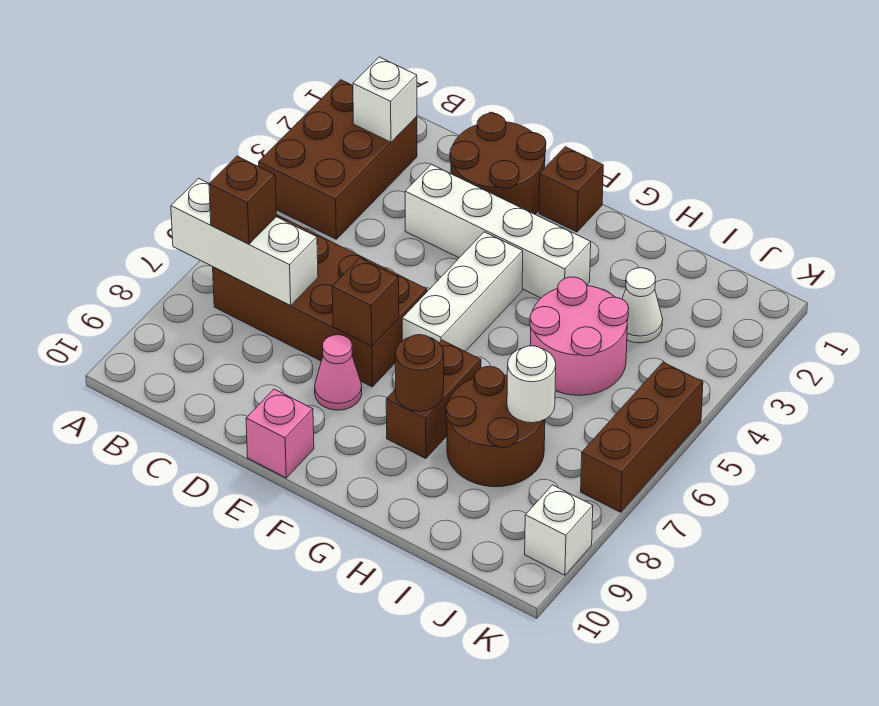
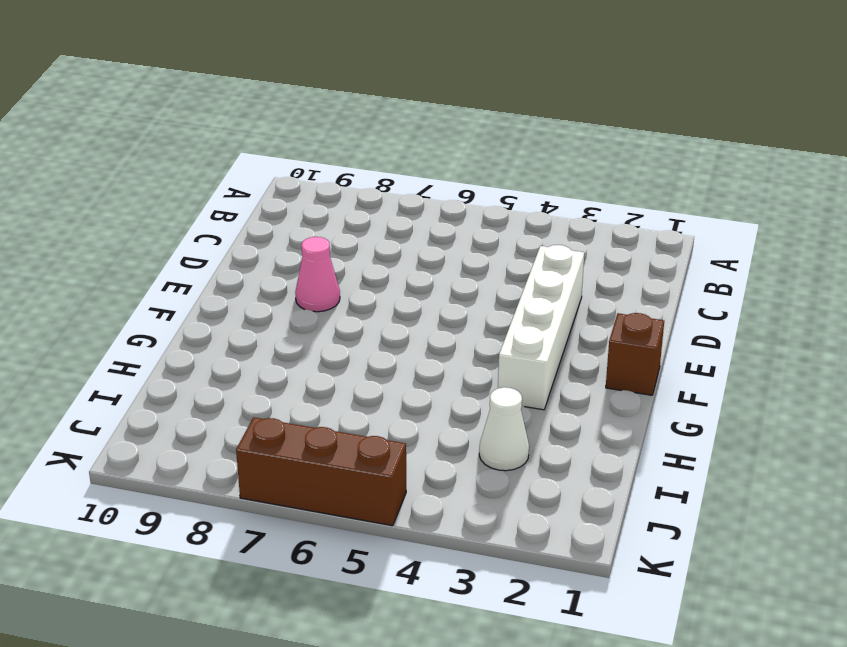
none -> brown 2x3 brick [259,80,417,239]
none -> brown 2x4 brick [213,215,427,387]
none -> brown 2x2 round brick [450,113,546,214]

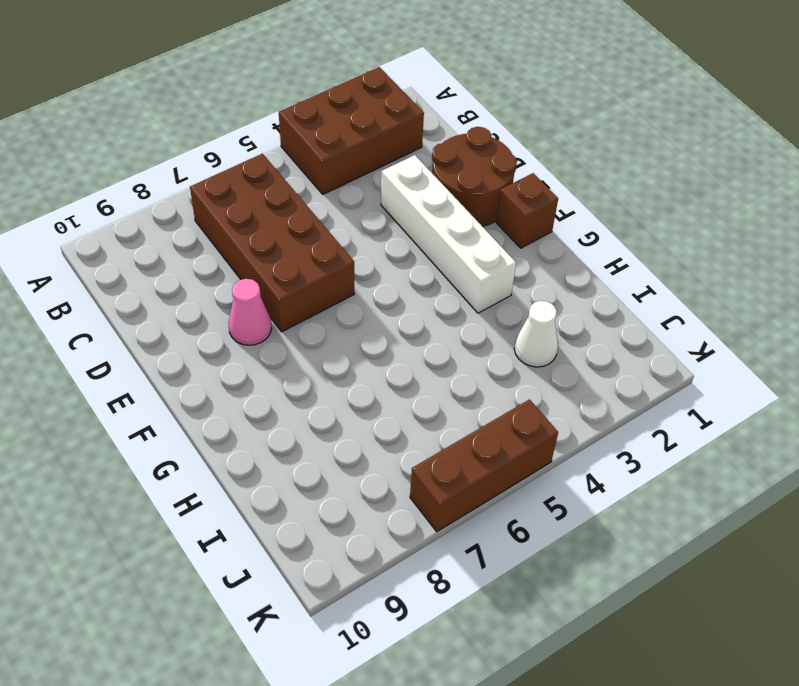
none -> pink 1x1 brick [246,389,314,478]
none -> white 1x3 brick [402,232,523,352]
none -> brown 1x2 brick [386,340,481,459]

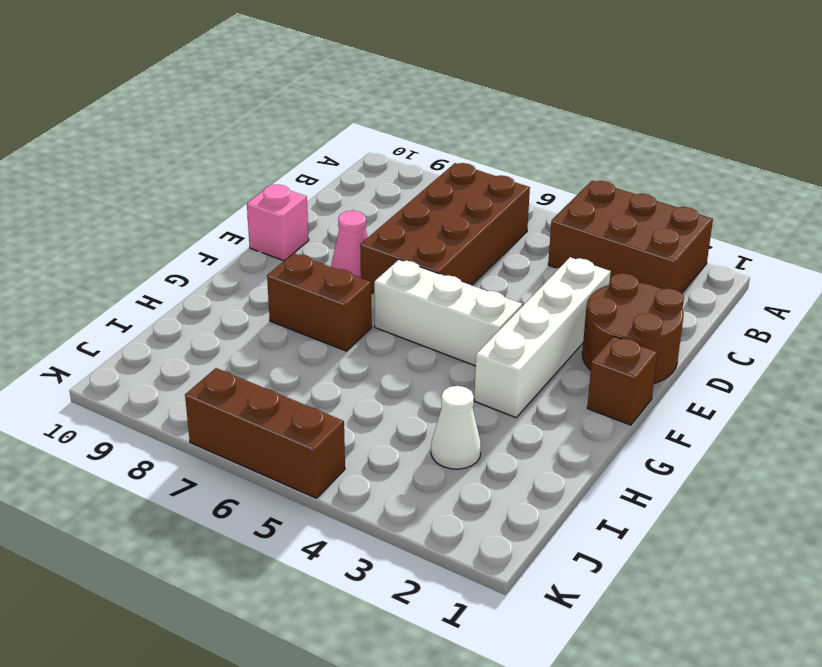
none -> pink 2x2 round brick [530,277,629,395]
none -> brown 2x2 round brick [446,366,545,487]
none -> white 1x1 brick [525,485,593,575]

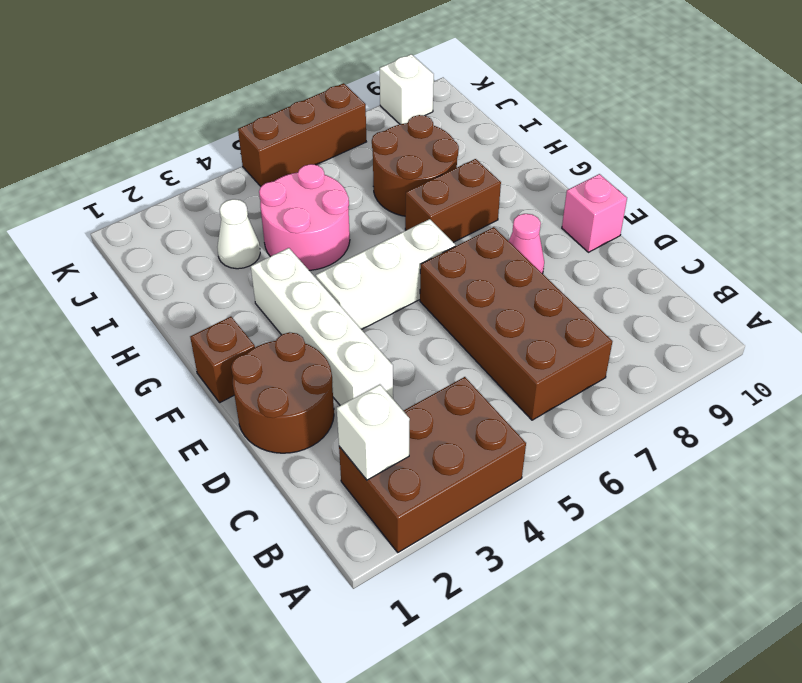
none -> white 1x3 brick [171,178,318,305]
none -> brown 1x1 brick [332,258,399,346]
none -> brown 1x1 round brick [395,335,444,411]

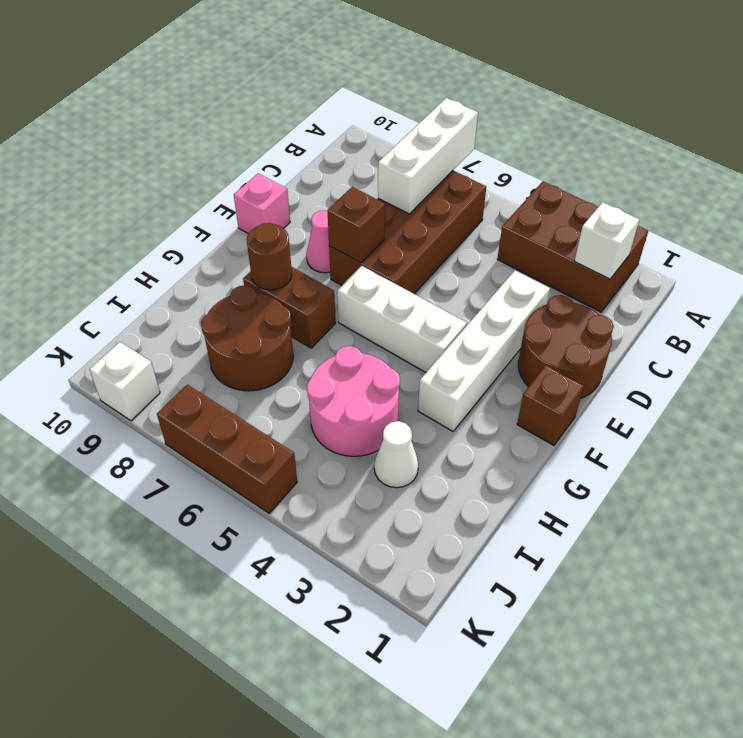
none -> white 1x1 round brick [507,346,556,423]
none -> brown 1x1 brick [209,156,277,244]

